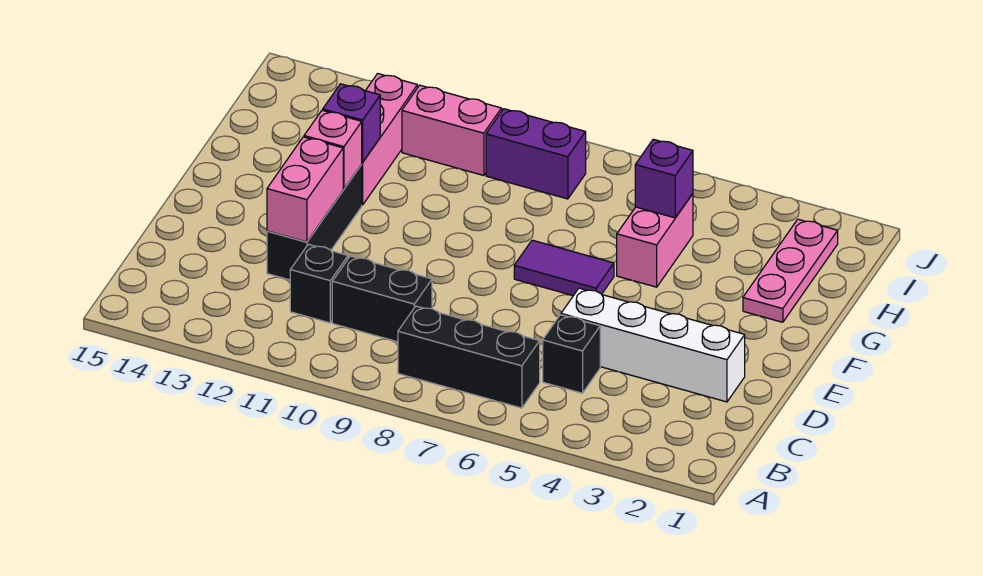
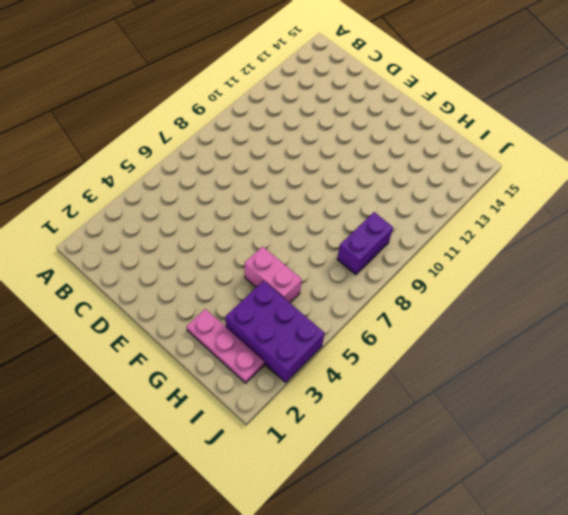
purple 2x3 brick [226,281,325,382] -> none
none -> black 1x3 brick [398,306,540,408]
none -> black 1x1 brick [543,315,600,393]
none -> black 1x2 brick [332,256,432,342]

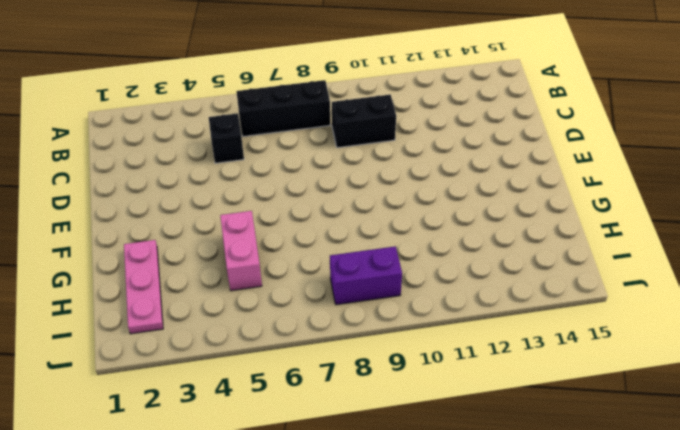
none -> black 1x1 brick [290,244,348,323]
none -> white 1x4 brick [561,288,745,402]
none -> black 1x3 brick [267,164,362,280]

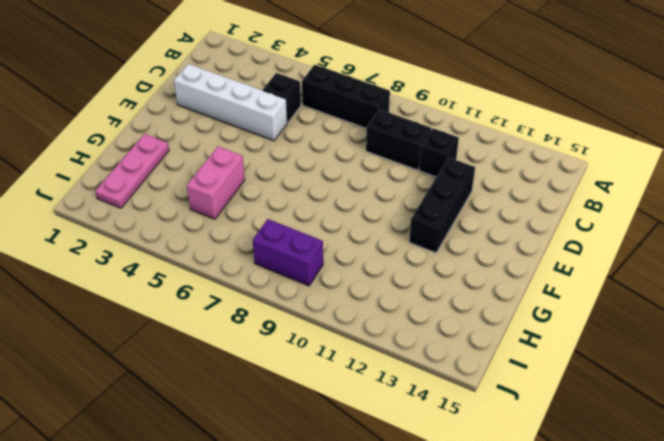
none -> purple 1x2 tile [514,240,614,296]
none -> pink 1x3 brick [362,74,417,205]
none -> pink 1x2 brick [402,85,502,176]

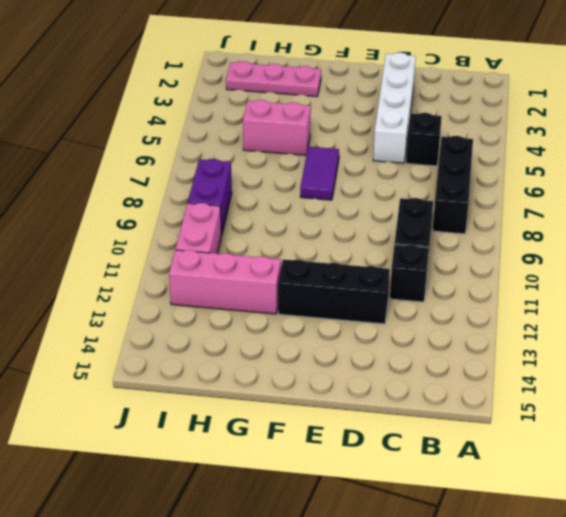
none -> pink 1x2 brick [267,137,343,242]
none -> pink 1x1 brick [304,110,362,189]
none -> purple 1x1 brick [323,84,380,162]

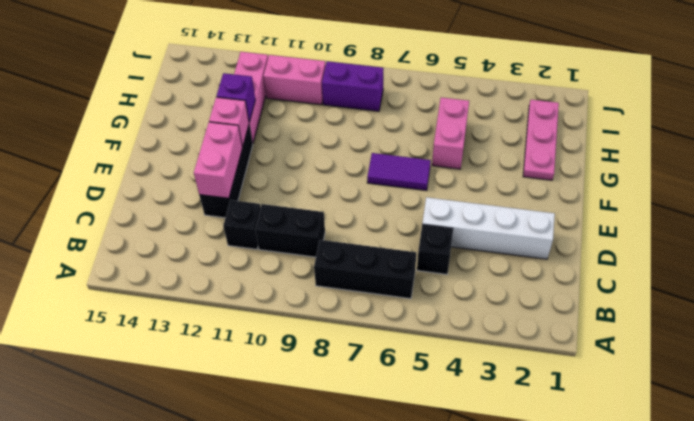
none -> purple 1x1 brick [635,139,693,218]

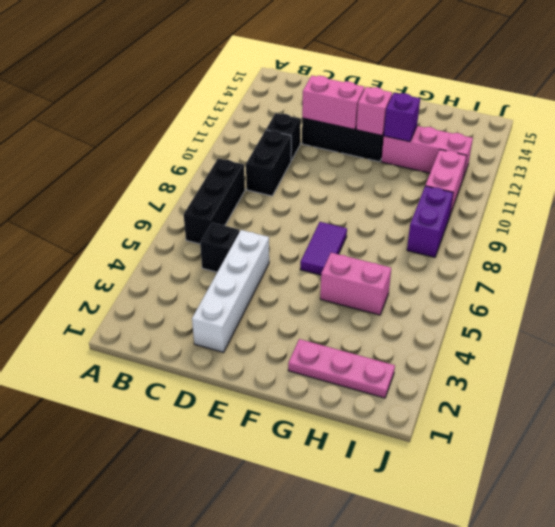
none -> purple 1x1 brick [635,139,693,218]

